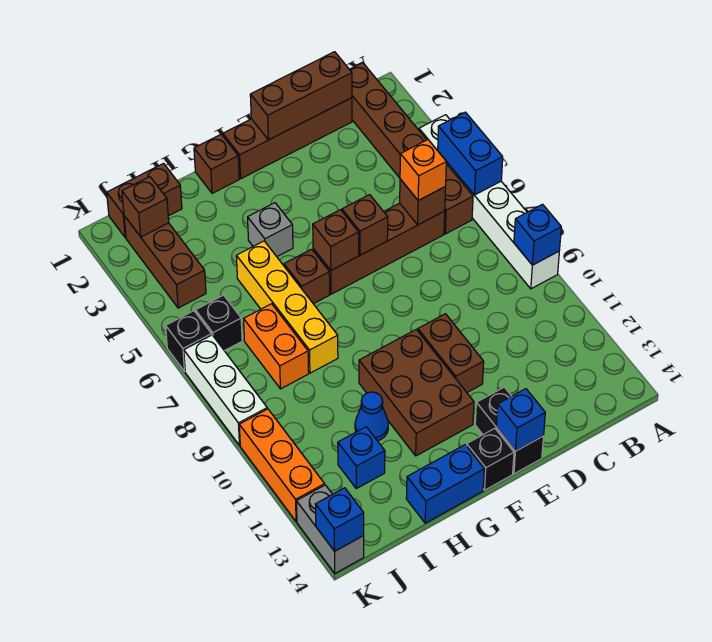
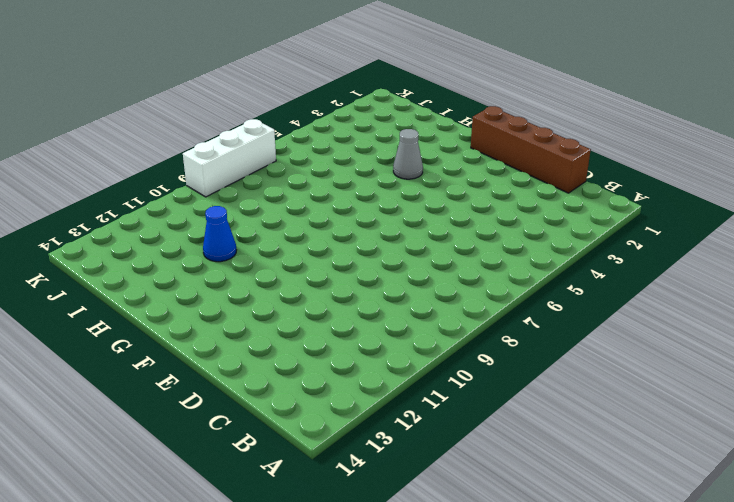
grey 1x1 cone [393,129,423,179] -> grey 1x1 brick [248,203,293,257]
none -> white 1x6 brick [419,115,559,289]
none -> brown 1x6 brick [349,63,473,234]
none -> brown 1x4 brick [313,203,445,294]
none -> brown 1x2 brick [418,314,484,392]

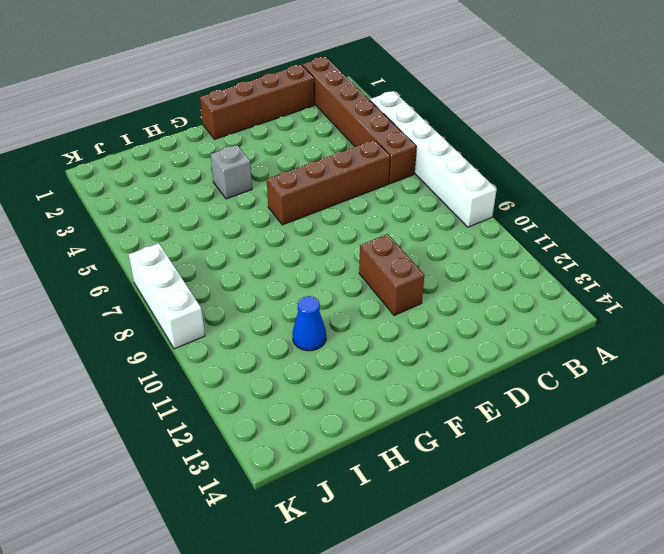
none -> black 1x2 brick [475,387,544,474]
none -> brown 2x3 brick [359,329,474,456]
none -> black 1x1 brick [467,428,514,490]
none -> brown 1x1 brick [194,134,239,193]

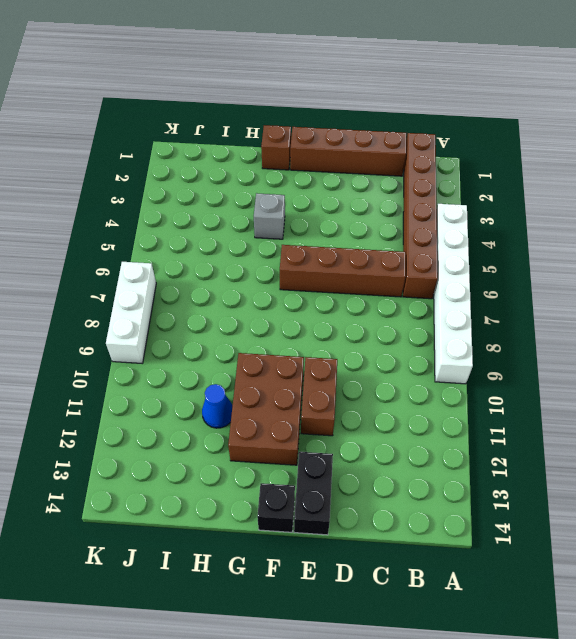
none -> brown 1x1 brick [284,249,330,304]
none -> blue 1x2 brick [406,445,484,523]
none -> yellow 1x4 brick [236,241,338,373]
none -> brown 1x2 brick [107,164,182,238]

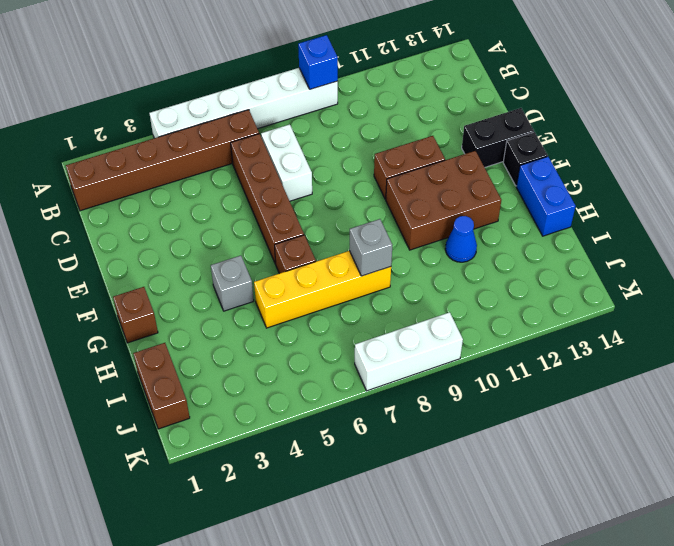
white 1x2 brick [261,124,312,201] -> none
grey 1x1 brick [349,219,392,276] -> none
none -> brown 1x4 brick [223,98,352,179]
none -> orange 1x2 brick [244,304,309,389]
none -> blue 1x1 brick [338,427,385,489]
none -> brown 1x3 brick [124,216,206,308]

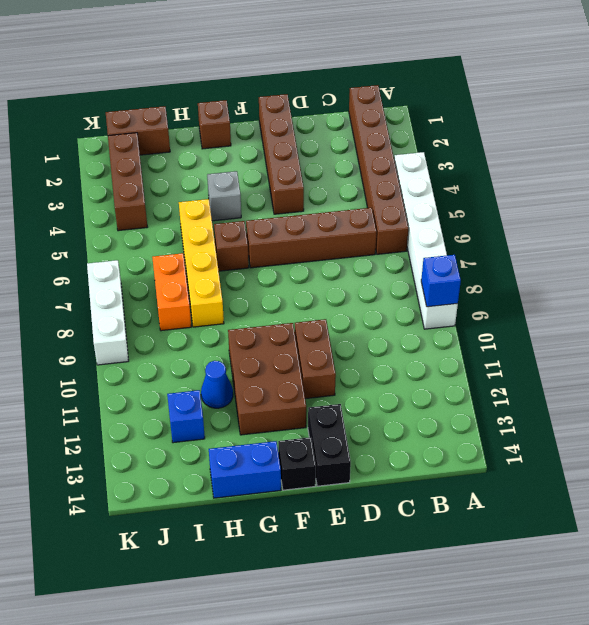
brown 1x4 brick [259,94,304,214] -> brown 1x4 brick turned to [223,98,352,179]
none -> black 1x1 brick [195,295,242,351]
none -> black 1x1 brick [166,311,211,371]
none -> orange 1x3 brick [239,409,325,522]
none -> grey 1x2 brick [296,485,364,573]

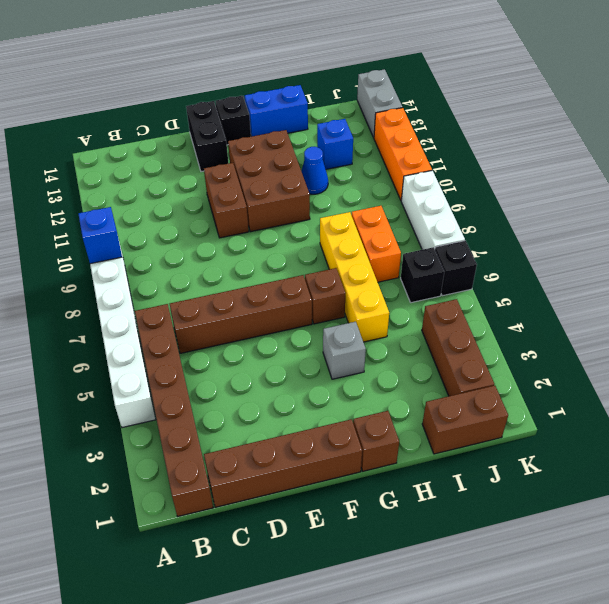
none -> blue 1x2 brick [438,112,503,195]
none -> brown 1x3 brick [250,52,352,140]
none -> brown 1x1 brick [400,179,446,225]
none -> brown 1x1 brick [342,195,388,255]

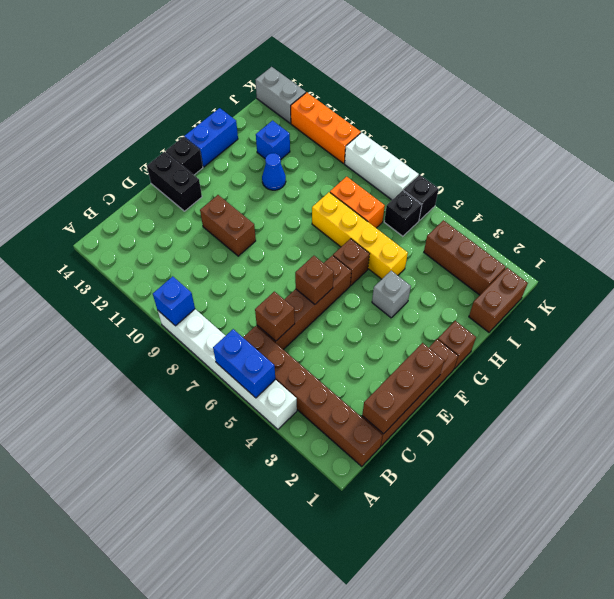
none -> brown 2x3 brick [359,329,474,456]
none -> blue 1x1 brick [496,389,545,451]
none -> brown 1x1 brick [313,210,359,270]
none -> brown 1x1 brick [122,177,169,237]

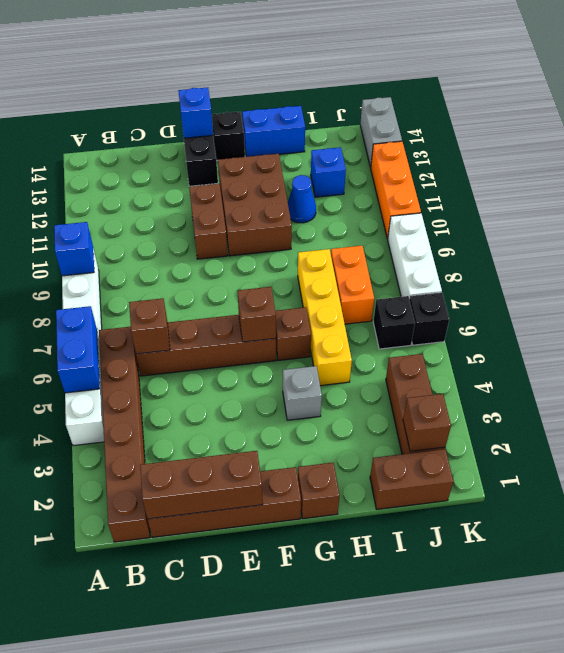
none -> brown 1x1 brick [342,195,388,255]
none -> blue 1x1 brick [315,488,364,551]
none -> orange 1x1 brick [400,140,446,201]

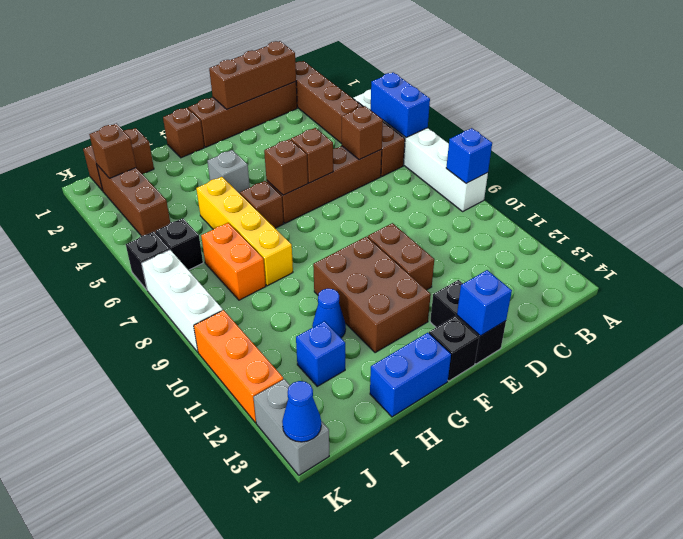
blue 1x1 cone [282,381,321,442] -> blue 1x1 brick [315,488,364,551]
none -> orange 1x1 brick [400,140,446,201]

